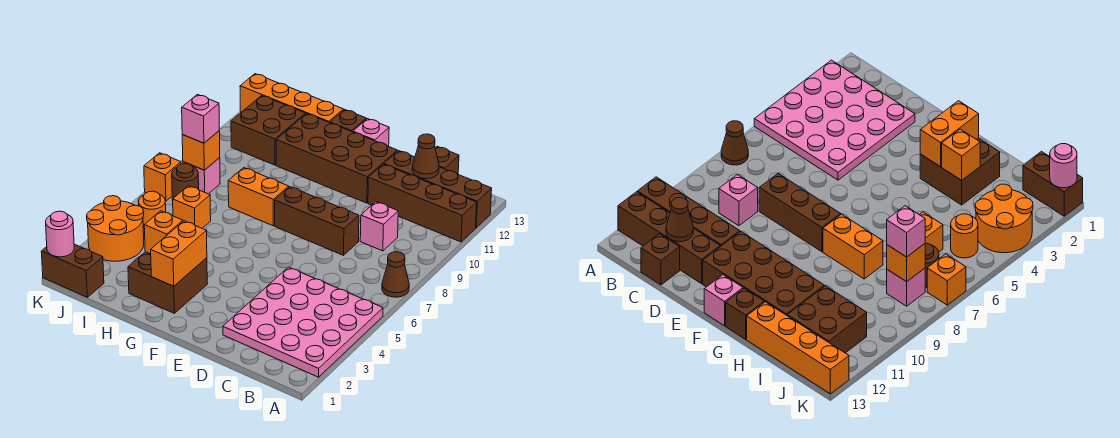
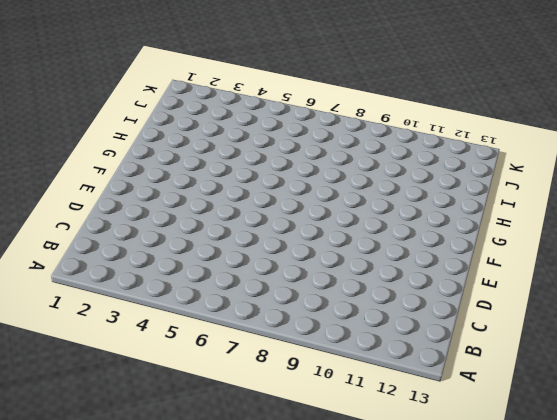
none -> pink 4x4 plate [223,267,383,377]
none -> brown 1x1 cone [382,252,409,297]
none -> brown 1x4 brick [368,164,477,242]

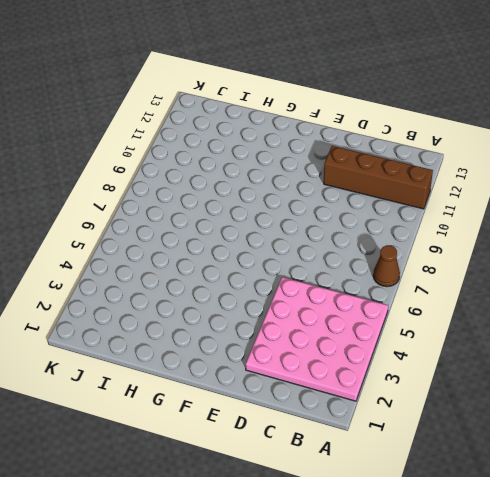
none -> brown 1x4 brick [384,151,492,228]
none -> pink 1x1 brick [360,202,399,251]
none -> brown 1x1 brick [435,146,459,174]

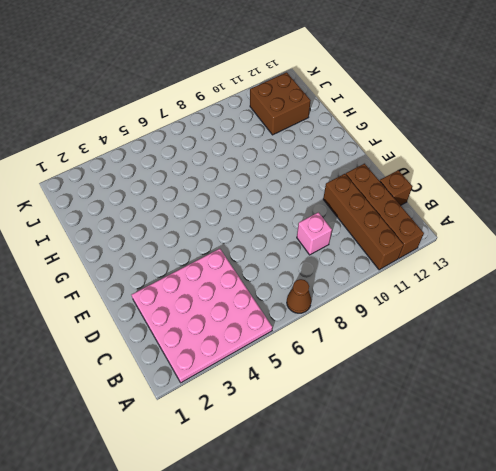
none -> brown 1x3 brick [275,187,359,255]
none -> brown 2x4 brick [276,114,397,203]
none -> pink 1x1 brick [353,119,389,146]

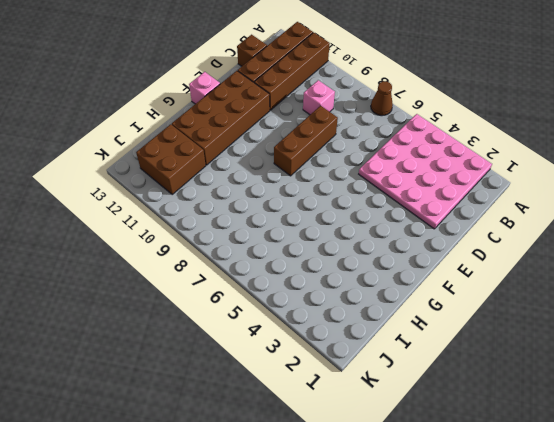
none -> brown 2x2 brick [128,252,207,313]
none -> orange 1x2 brick [228,168,289,226]
none -> brown 1x1 brick [330,109,366,132]

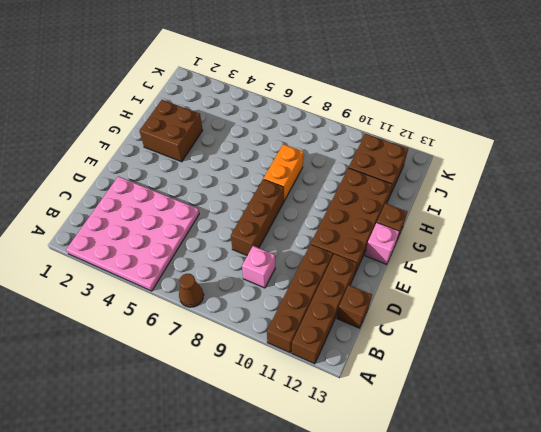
none -> orange 1x4 brick [240,74,343,123]
none -> orange 1x1 brick [173,186,211,228]
none -> brown 1x2 brick [41,244,104,297]

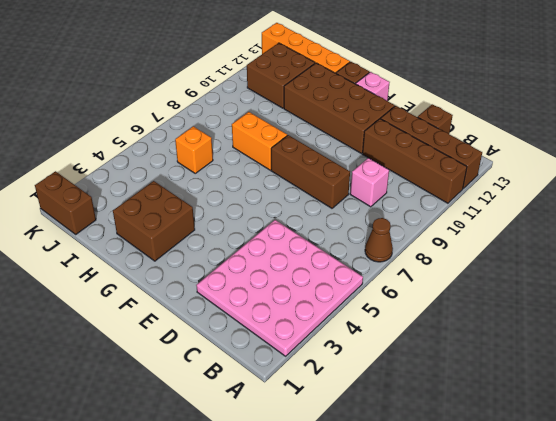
none -> orange 2x2 round brick [87,196,144,261]
none -> orange 1x1 round brick [138,191,166,234]
none -> brown 1x1 round brick [172,164,199,200]

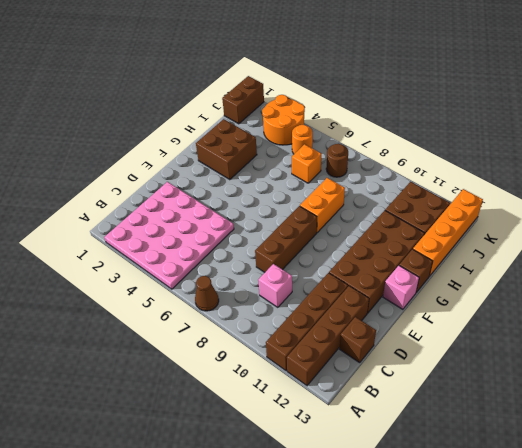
none -> pink 1x1 brick [183,158,220,194]
none -> orange 1x1 brick [144,153,181,201]
none -> brown 1x1 cone [412,134,439,179]

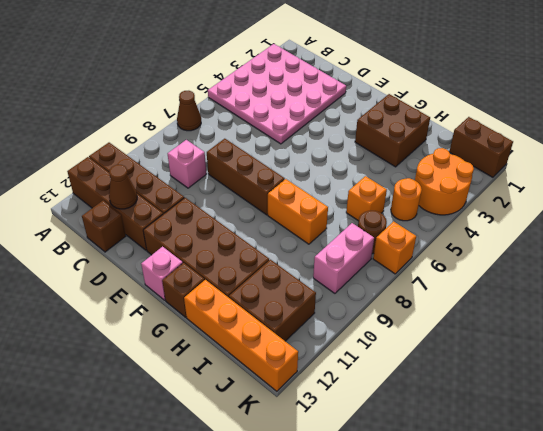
pink 1x2 brick [313,223,374,293] -> pink 1x1 brick [183,158,220,194]
none -> orange 1x2 brick [151,221,207,286]
none -> orange 1x1 brick [144,211,183,254]
none -> orange 1x1 brick [182,131,220,170]

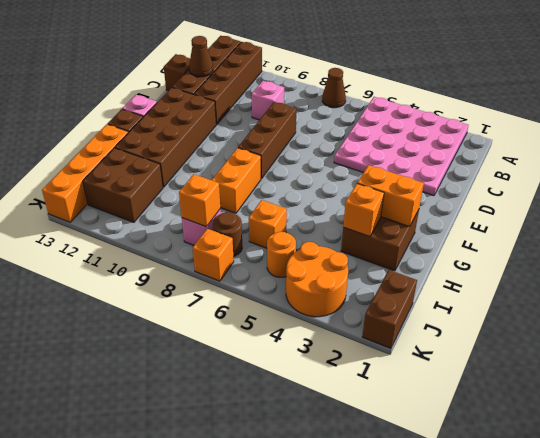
none -> pink 1x1 round brick [46,211,74,257]
none -> pink 1x1 brick [182,95,219,143]

